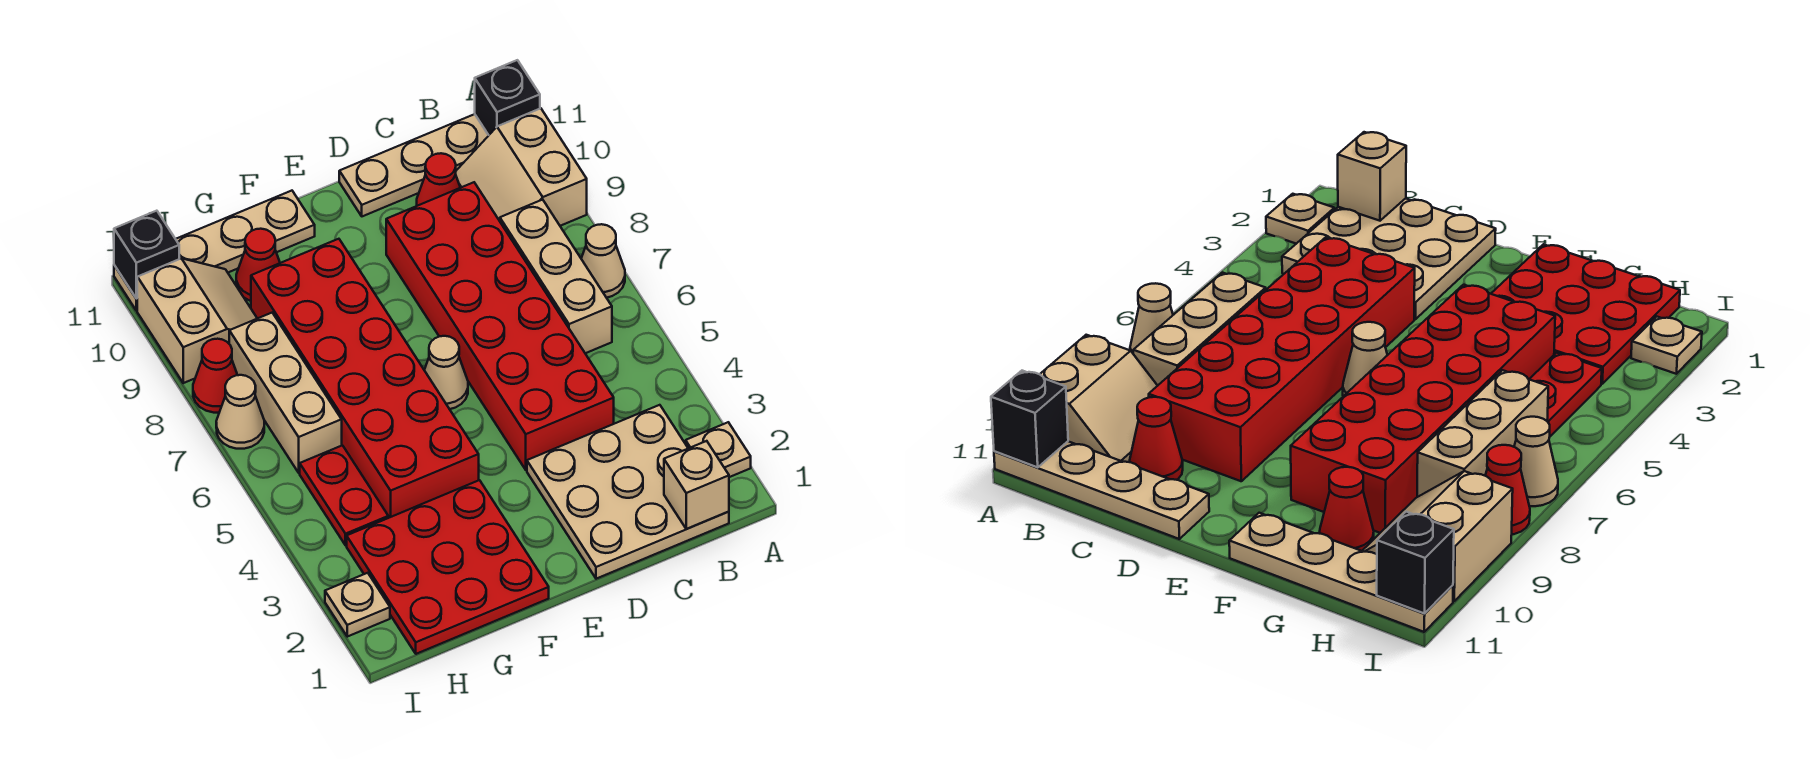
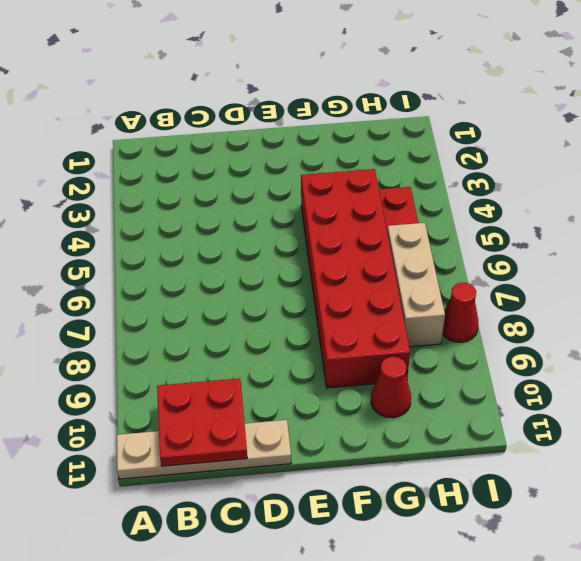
red 2x2 plate [157,378,247,466] -> none
none -> tan 1x1 plate [686,422,751,477]
none -> tan 1x1 cone [581,224,625,298]
none -> tan 2x2 slope [456,108,587,226]

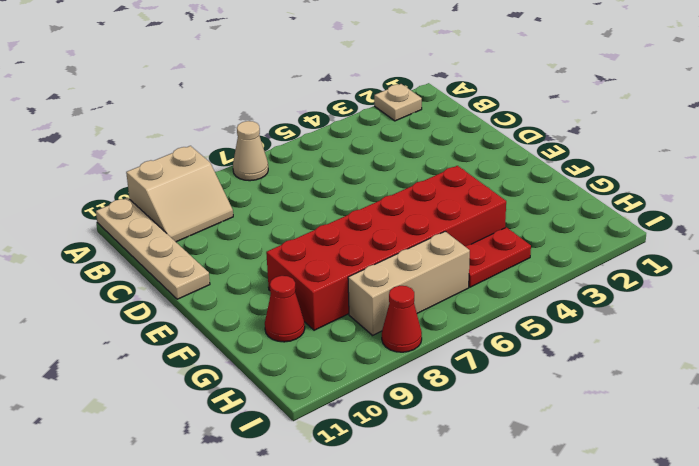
none -> tan 3x3 plate [527,405,729,579]
none -> tan 1x3 brick [500,200,612,353]
none -> red 2x6 brick [386,182,614,470]

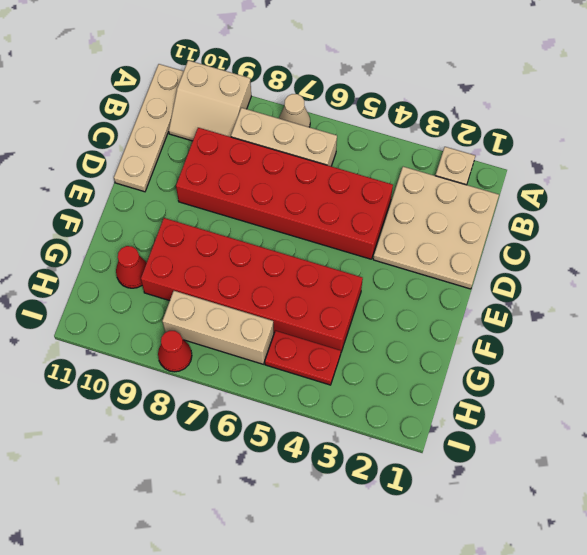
none -> red 1x1 cone [417,153,460,206]
none -> tan 1x1 cone [424,336,468,409]
none -> red 3x3 plate [347,480,549,654]

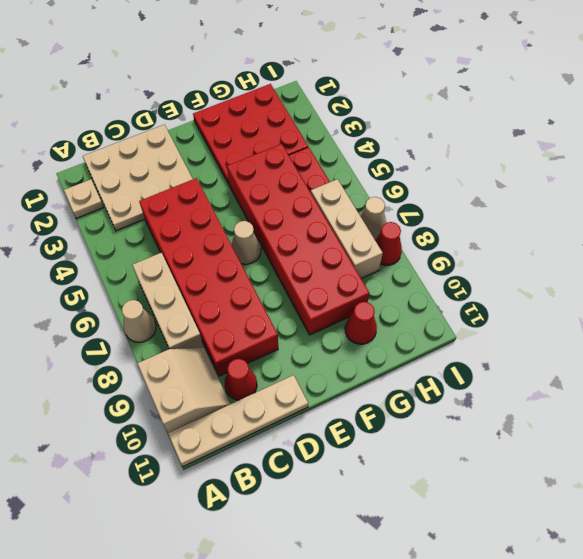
none -> tan 1x4 plate [114,191,315,311]
none -> tan 2x2 slope [137,258,257,383]
none -> tan 1x1 plate [325,573,390,637]

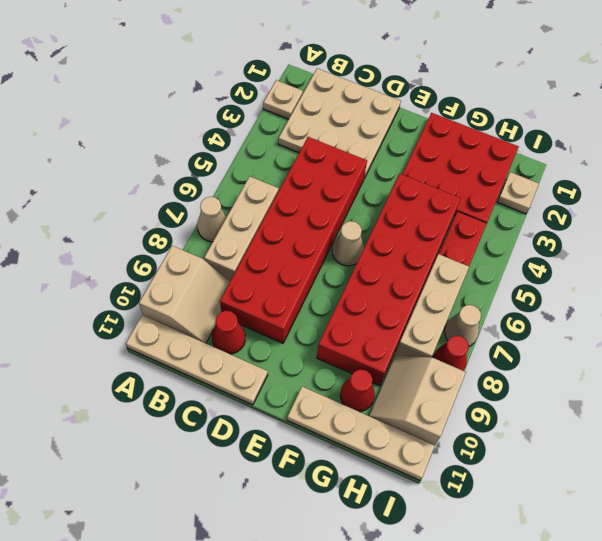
none -> black 1x1 brick [475,60,540,135]
none -> tan 1x1 brick [664,441,729,529]
none -> black 1x1 brick [114,211,179,299]

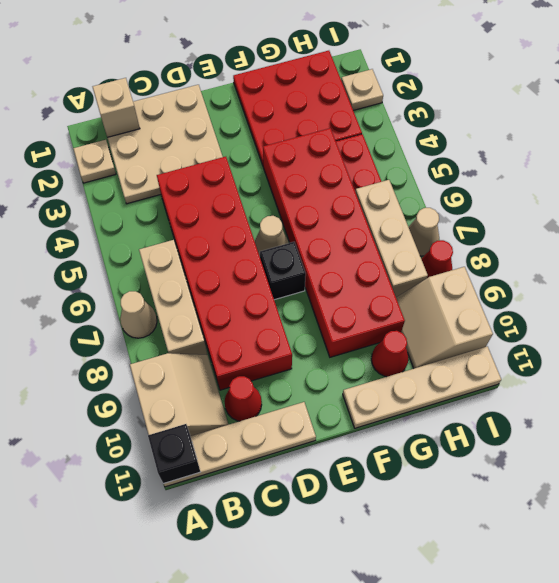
black 1x1 brick [260,242,306,300] -> black 1x1 brick moved to [114,211,179,299]

